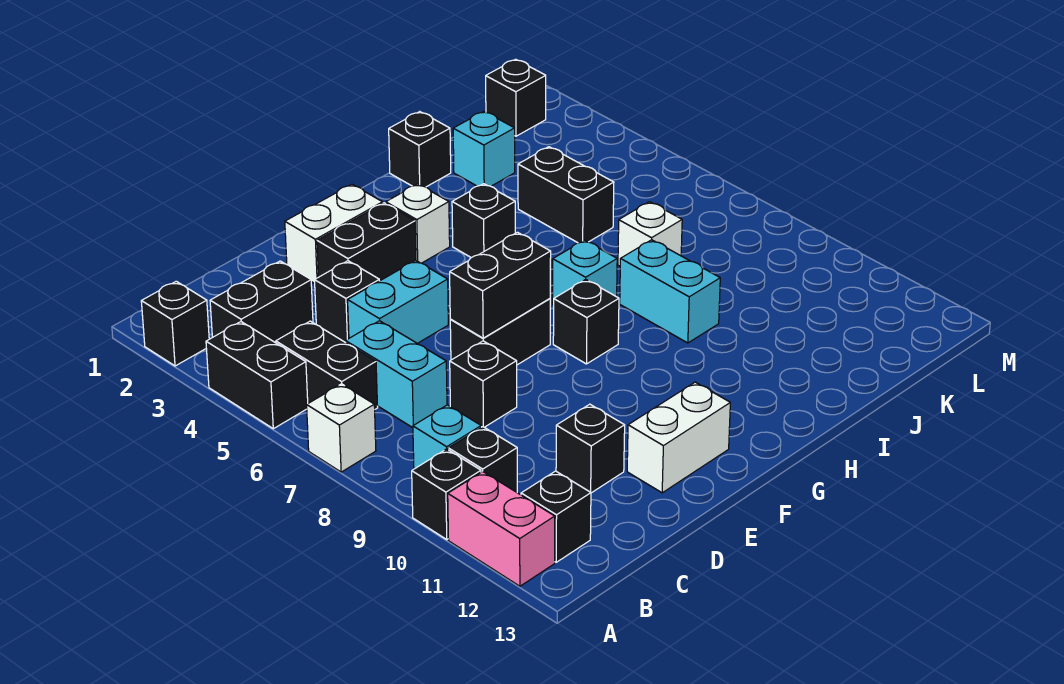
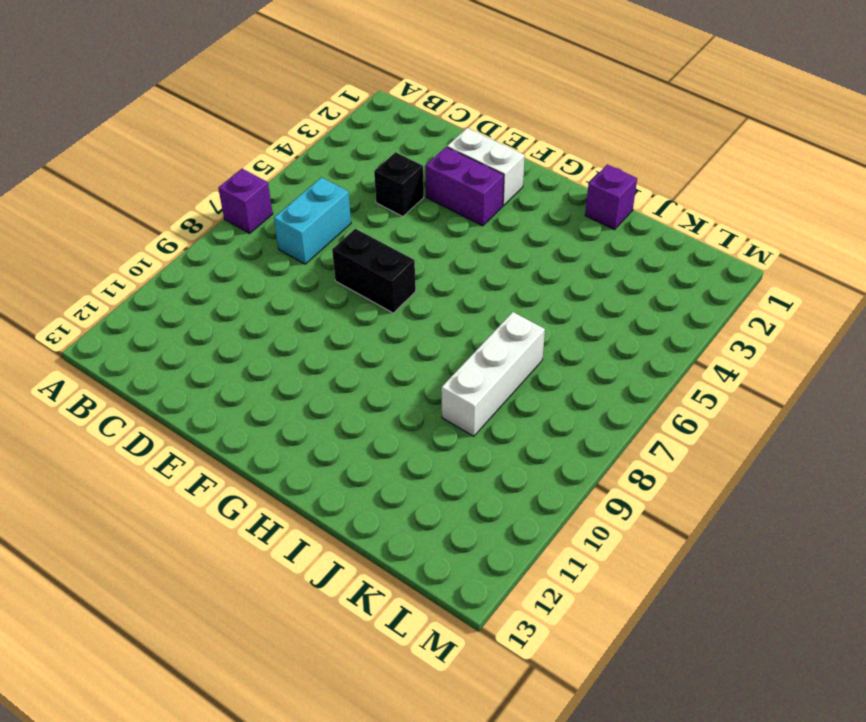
purple 1x1 brick [218,169,273,233] -> white 1x1 brick [307,384,376,472]
purple 1x2 brick [425,147,504,226] -> black 1x2 brick [317,203,416,281]
purple 1x1 brick [585,164,637,230] -> black 1x1 brick [389,112,451,187]
white 1x3 brick [441,312,545,436] -> white 1x1 brick [618,202,682,266]
none -> black 1x1 brick [141,281,209,366]
none -> black 1x2 brick [206,322,308,429]
none -> black 1x1 brick [412,449,481,539]
none -> pink 1x2 brick [448,472,555,586]

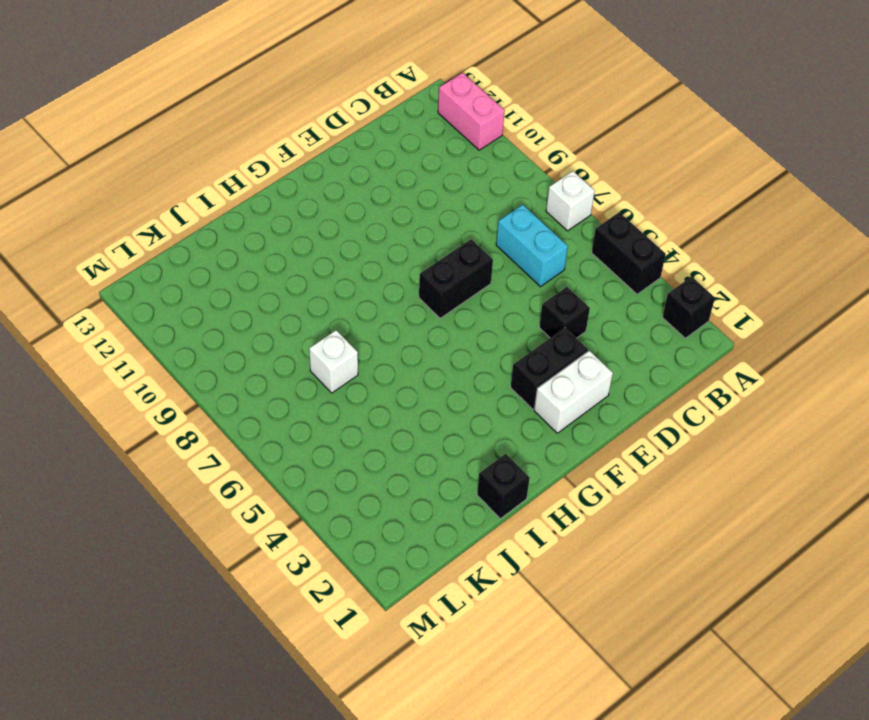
none -> black 1x1 brick [412,449,481,539]
none -> black 1x2 brick [210,261,313,343]
none -> black 1x2 brick [276,321,378,409]
none -> cyan 1x1 brick [413,405,481,469]

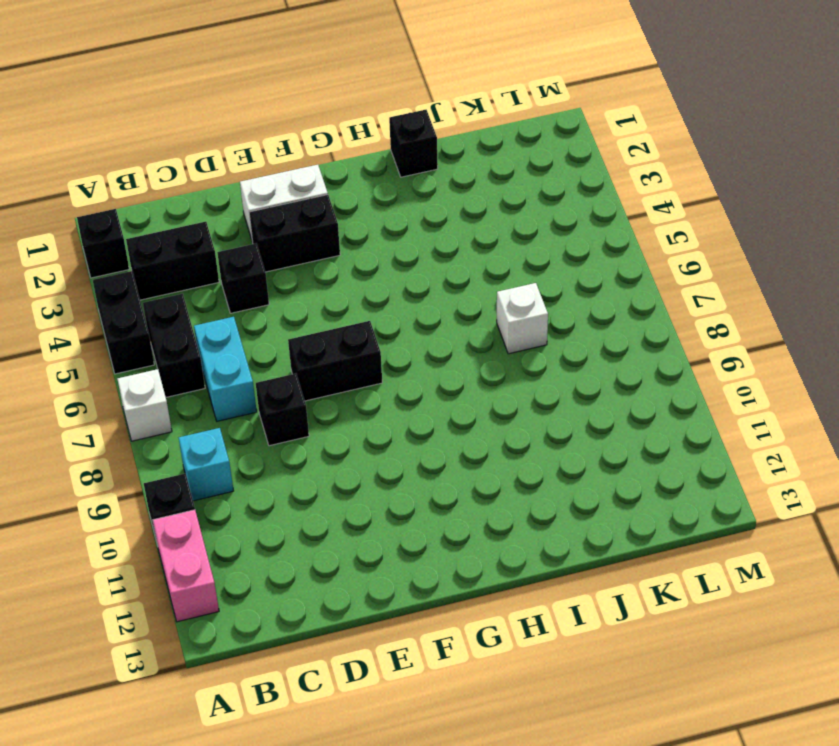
none -> black 1x1 brick [448,427,517,492]
none -> black 1x1 brick [521,471,591,562]
none -> cyan 1x2 brick [348,260,448,343]
none -> black 1x1 brick [556,404,625,493]

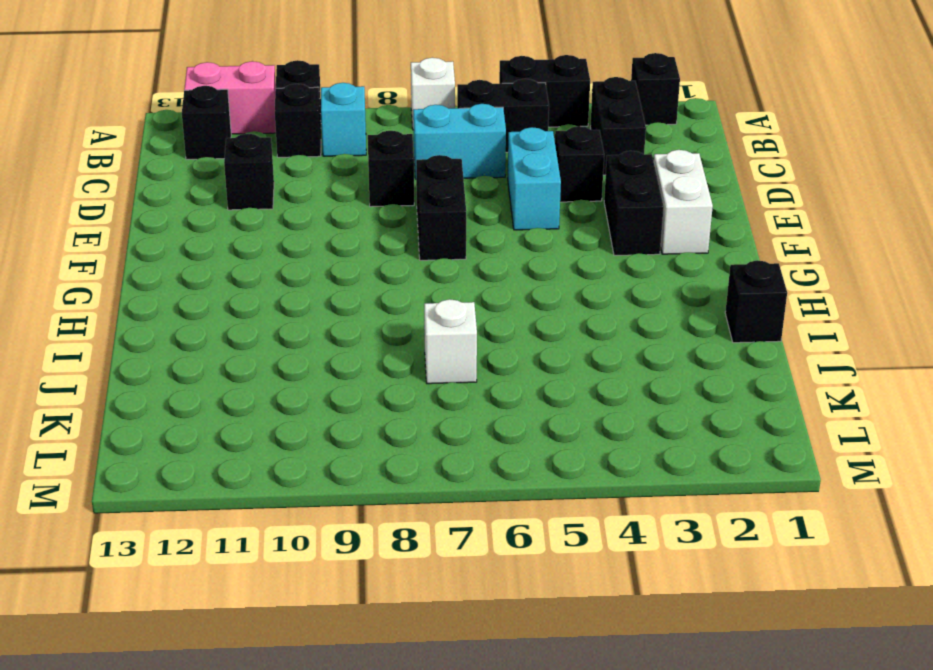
none -> white 1x2 brick [627,382,730,493]
none -> white 1x1 brick [386,184,450,263]
none -> black 1x1 brick [553,279,619,364]
none -> black 1x1 brick [452,184,515,258]

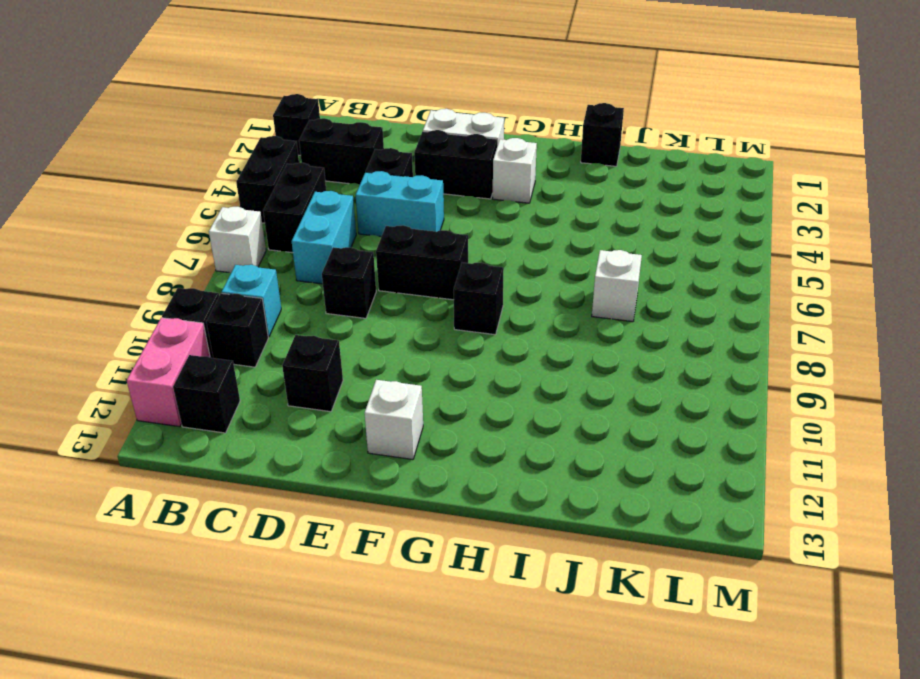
white 1x1 brick [364,380,423,460] -> white 1x2 brick [627,382,730,493]
none -> black 1x1 brick [452,184,515,258]
none -> cyan 1x1 brick [553,240,617,305]
none -> cyan 1x2 brick [620,240,720,343]
none -> cyan 1x1 brick [453,111,515,186]

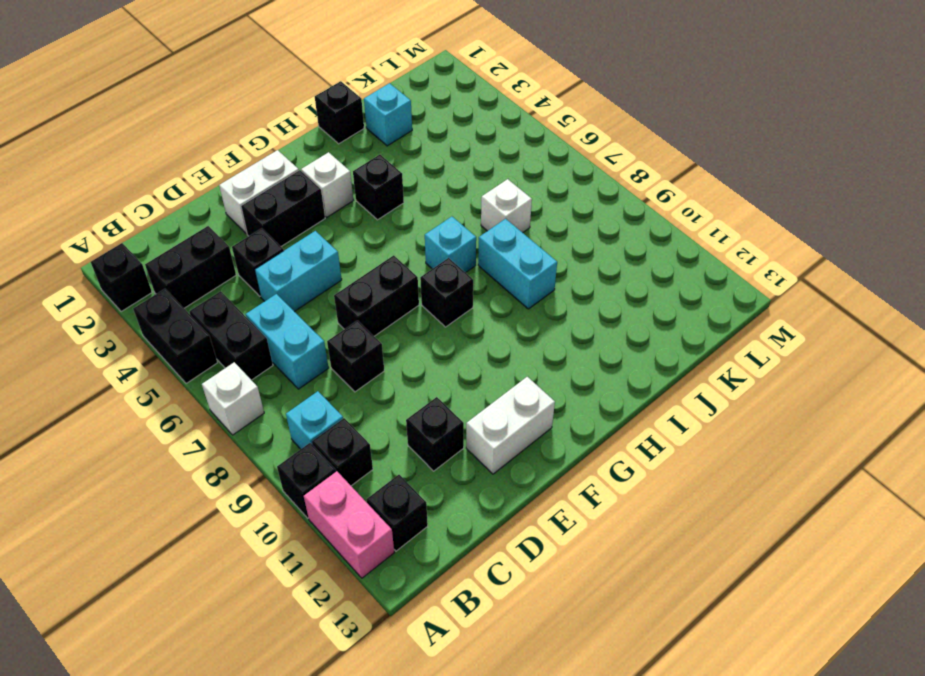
none -> black 1x2 brick [518,147,614,243]
none -> black 1x1 brick [486,59,546,136]
none -> black 1x2 brick [450,232,551,338]

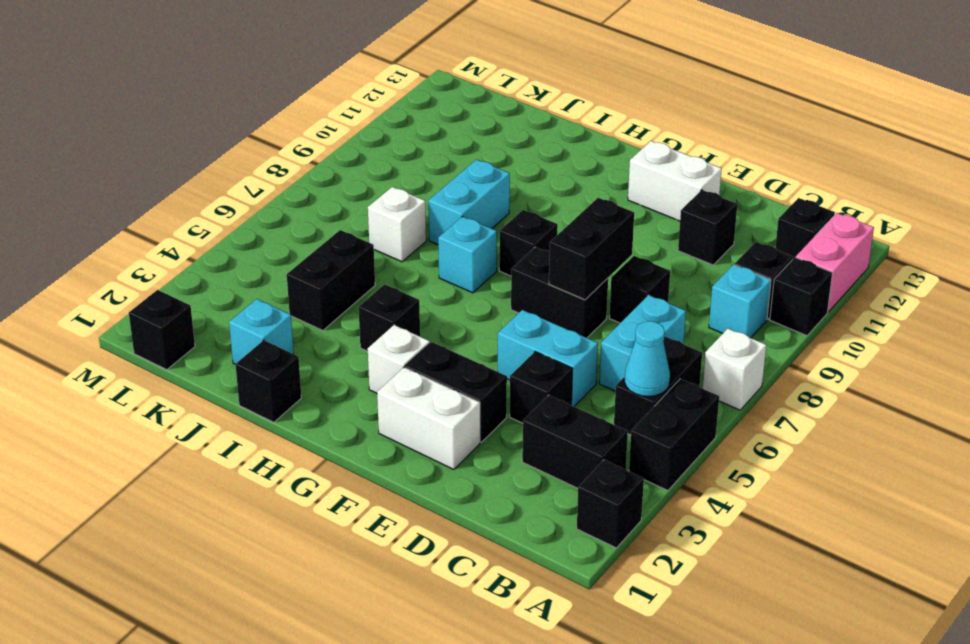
cyan 1x1 cone [624,321,670,396] -> none
black 1x2 brick [549,198,634,300] -> black 1x2 brick turned to [450,232,551,338]

